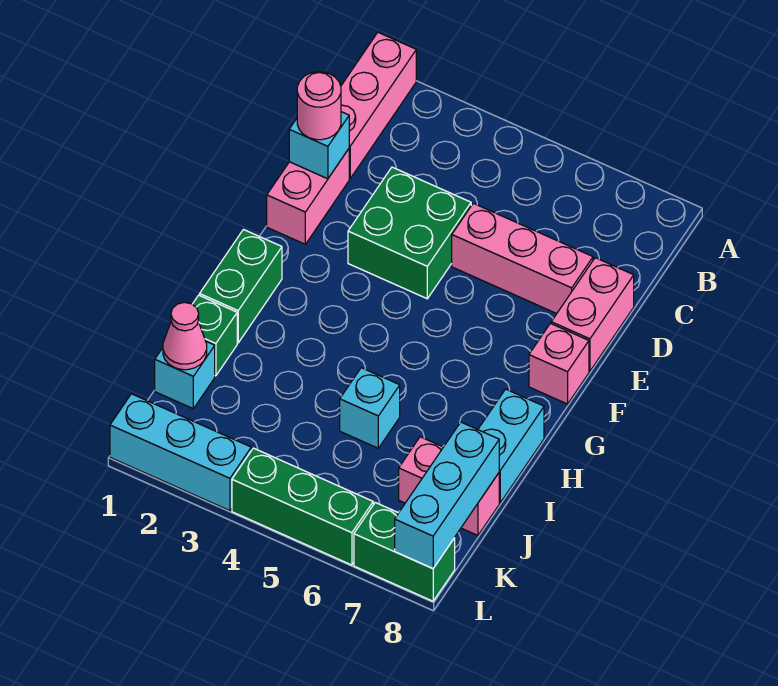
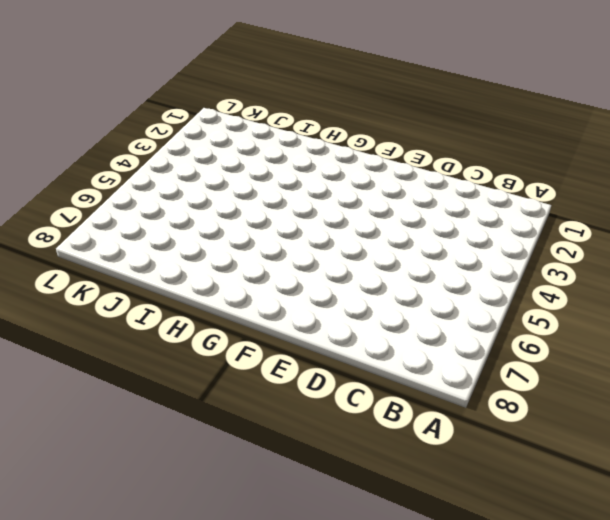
none -> pink 1x3 brick [341,32,416,179]
none -> pink 1x2 brick [267,149,349,244]
none -> green 2x2 brick [348,167,471,299]

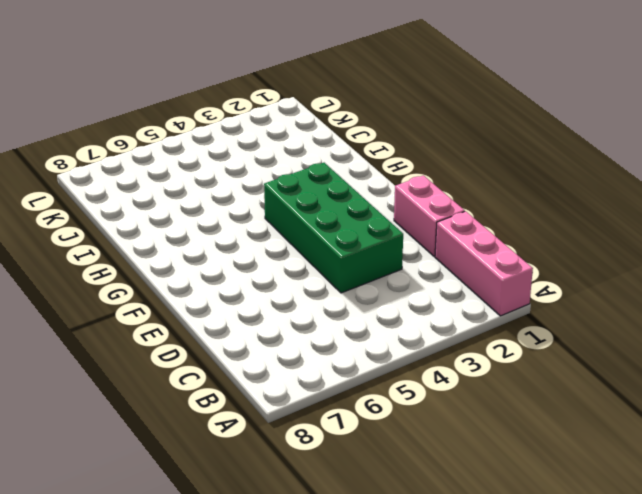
green 2x4 brick [264,163,403,293] -> green 2x2 brick [348,167,471,299]
none -> pink 1x3 brick [452,203,593,314]
none -> pink 1x2 brick [551,258,634,371]
none -> pink 1x1 brick [529,323,589,404]

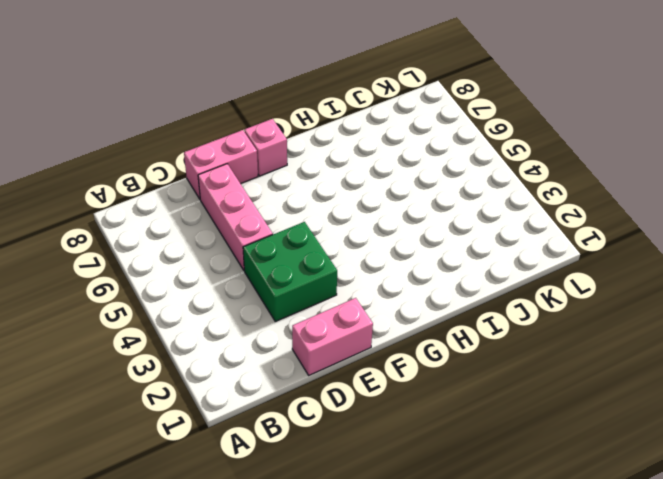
none -> pink 1x3 brick [341,32,416,179]
none -> green 1x2 brick [200,230,282,343]
none -> cyan 1x2 brick [478,389,544,502]

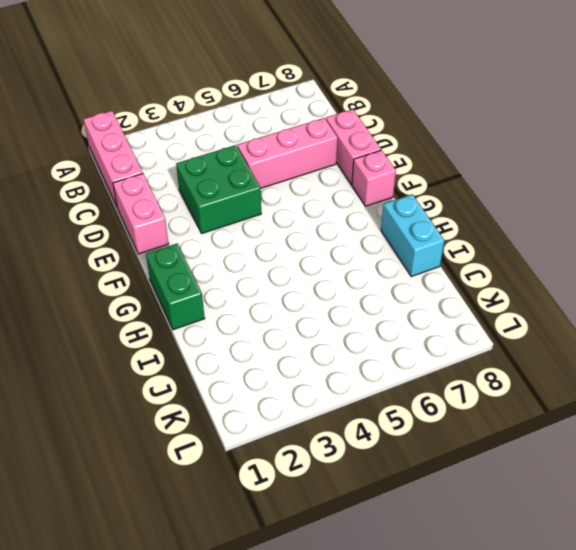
none -> green 1x1 brick [192,295,237,376]
none -> cyan 1x1 brick [340,368,400,448]
none -> cyan 1x1 brick [155,342,215,409]

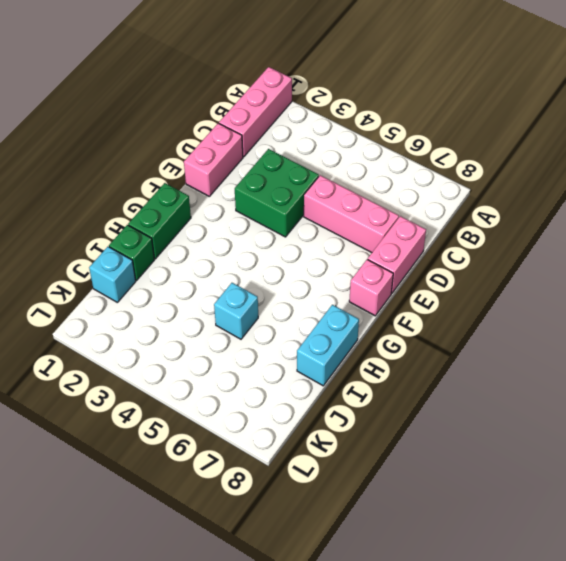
none -> pink 1x2 brick [399,437,499,536]
none -> cyan 1x3 brick [110,394,251,511]
none -> green 1x3 brick [232,448,373,565]

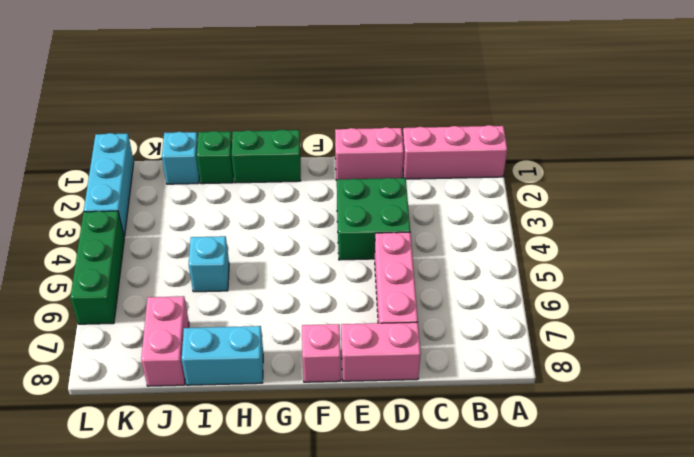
none -> green 1x2 brick [354,503,455,601]
none -> cyan 1x1 brick [289,112,349,179]
none -> pink 1x1 cone [163,302,207,370]

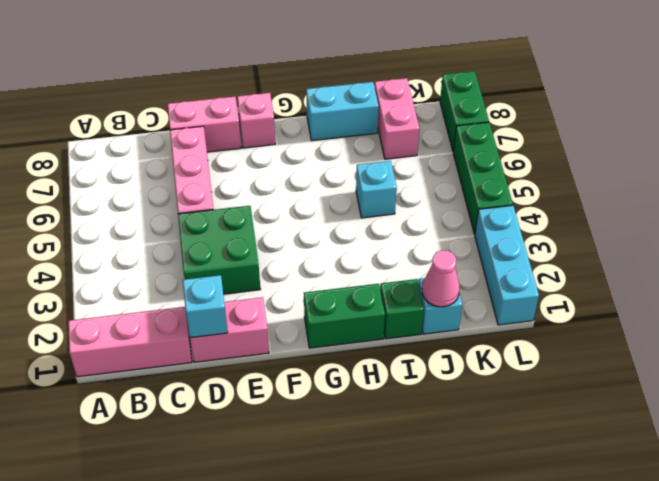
none -> cyan 1x3 brick [395,422,499,569]
none -> pink 1x1 round brick [297,72,341,140]

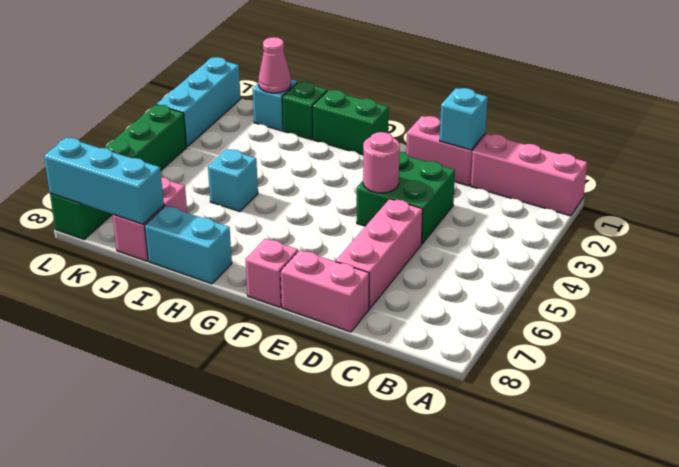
pink 1x1 round brick [363,132,400,193] -> pink 1x1 round brick moved to [297,72,341,140]

